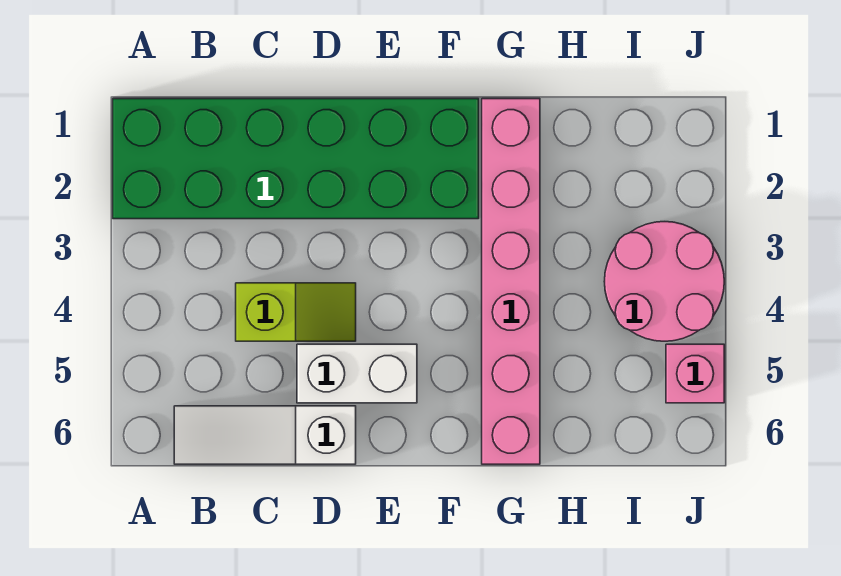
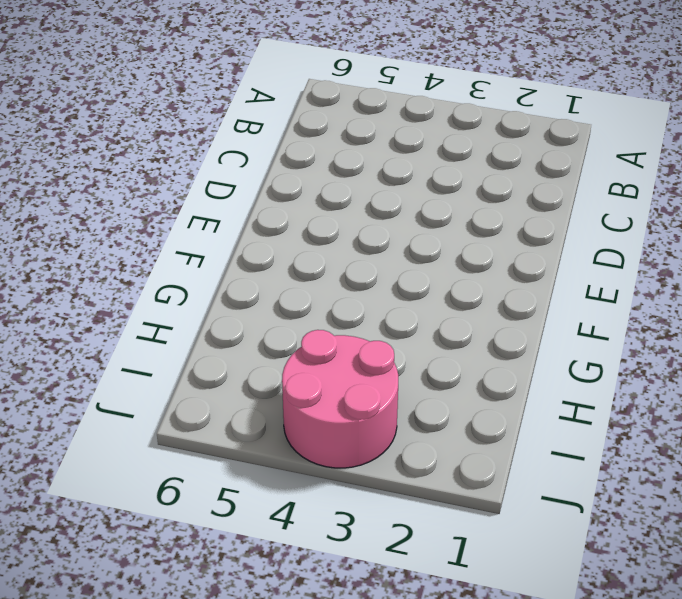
none -> green 2x6 brick [113,99,479,219]
none -> white 1x3 slope [174,406,356,464]

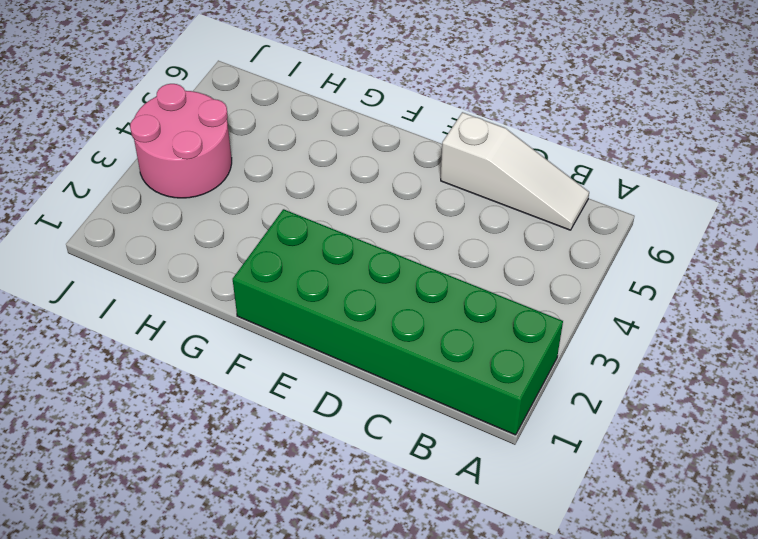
none -> lime 1x2 slope [236,283,356,341]
none -> white 1x2 brick [297,344,417,403]

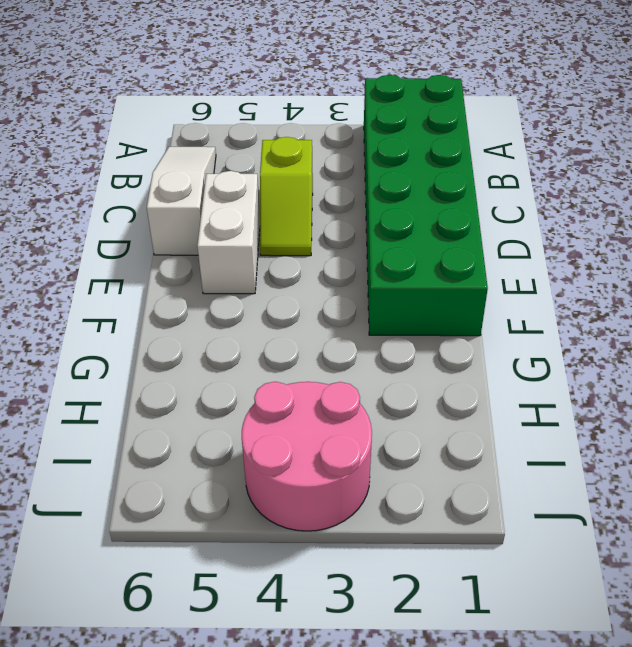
none -> pink 1x6 brick [482,99,540,464]
none -> pink 1x1 brick [666,344,724,403]

